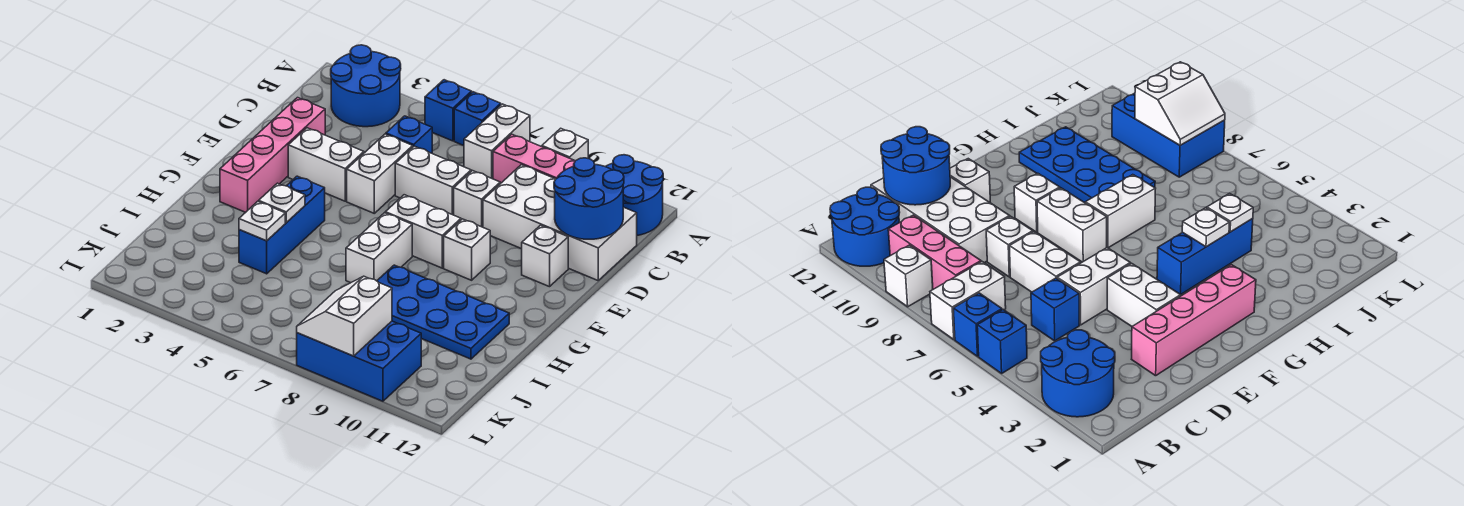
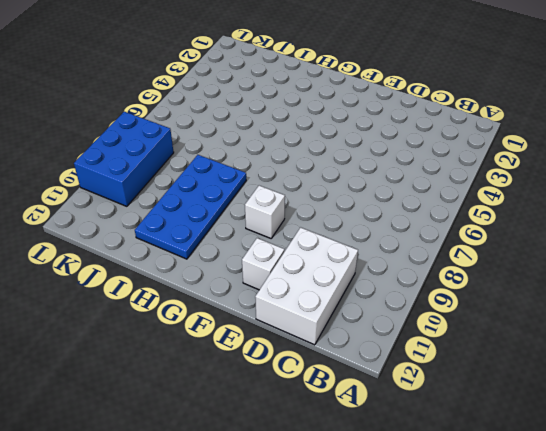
white 2x3 brick [255,227,358,345] -> white 2x4 brick [483,165,637,280]
none -> blue 2x2 round brick [331,45,401,127]
none -> blue 1x1 brick [425,80,472,141]
none -> blue 1x1 brick [454,92,501,146]

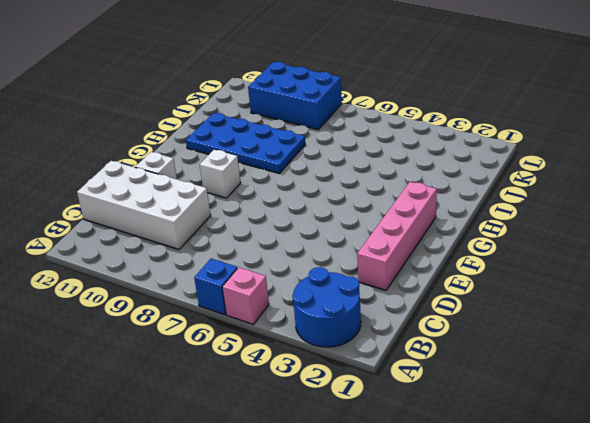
pink 1x1 brick [222,267,269,324] -> blue 1x1 brick [425,80,472,141]
none -> white 1x2 brick [464,104,530,179]
none -> white 1x1 brick [542,128,588,161]
none -> blue 2x2 round brick [606,155,663,235]

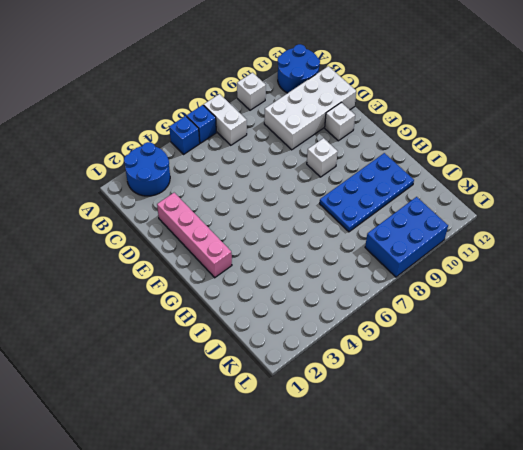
none -> pink 1x3 brick [493,134,575,184]
none -> blue 1x1 brick [386,116,432,153]
none -> white 1x2 brick [347,134,413,213]

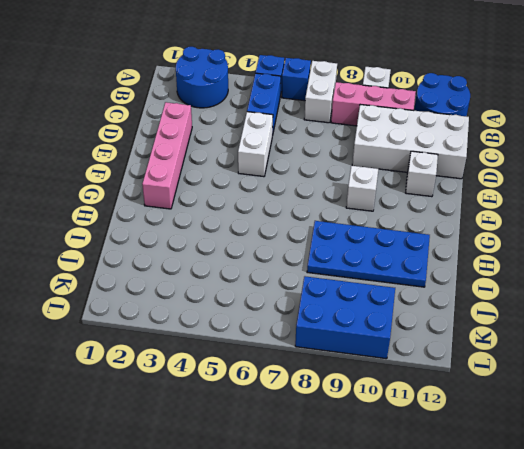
blue 1x2 brick [247,73,281,136] -> blue 1x1 brick [386,116,432,153]
none -> white 1x2 brick [395,146,471,215]
none -> white 1x1 brick [454,171,500,227]
none -> white 1x2 brick [288,128,364,201]

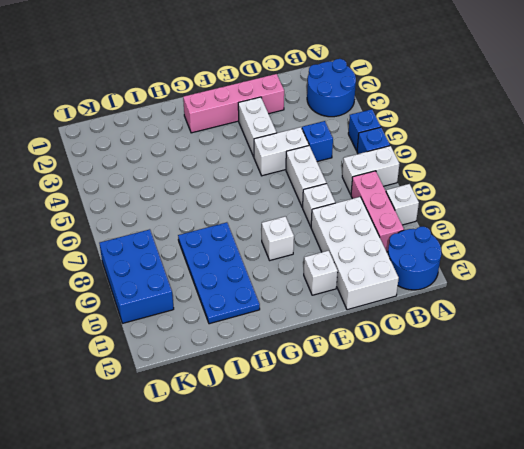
none -> white 1x2 brick [385,195,461,268]
none -> blue 1x3 brick [239,176,325,274]
none -> white 1x2 brick [346,213,412,283]

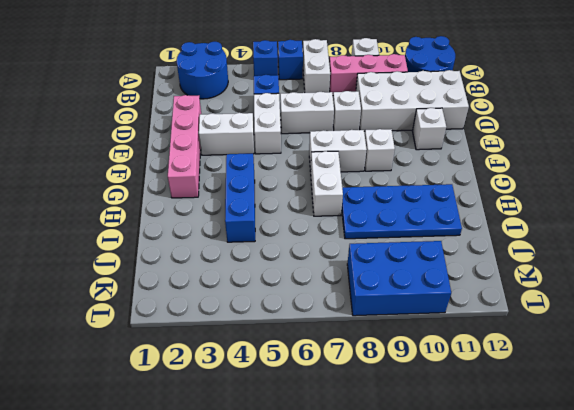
none -> blue 2x2 round brick [554,158,624,239]
none -> white 1x1 plate [259,183,305,223]
none -> white 1x1 plate [239,201,285,241]

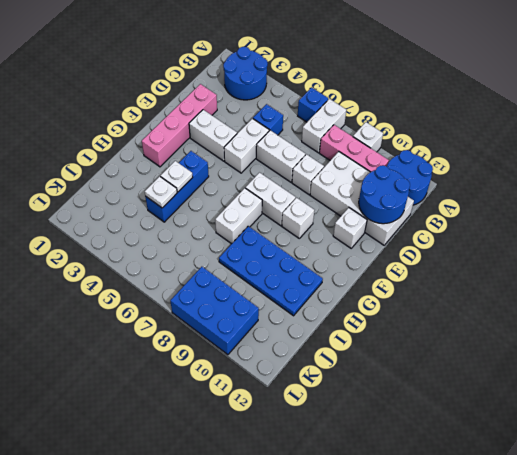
none -> blue 1x1 brick [425,80,472,141]
none -> white 2x2 slope [297,276,392,356]

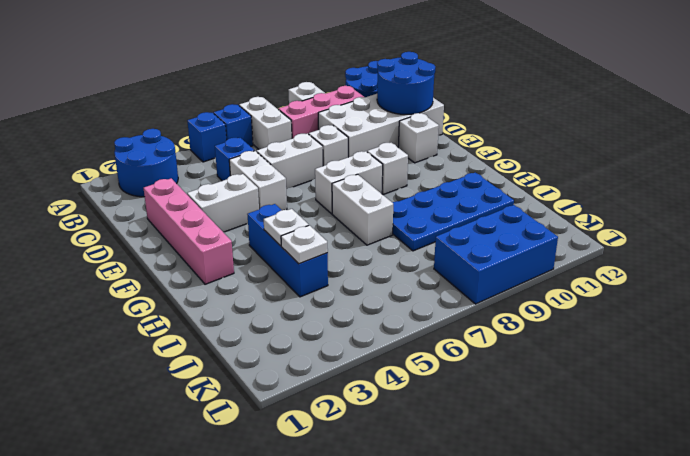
none -> white 2x2 slope [297,276,392,356]

